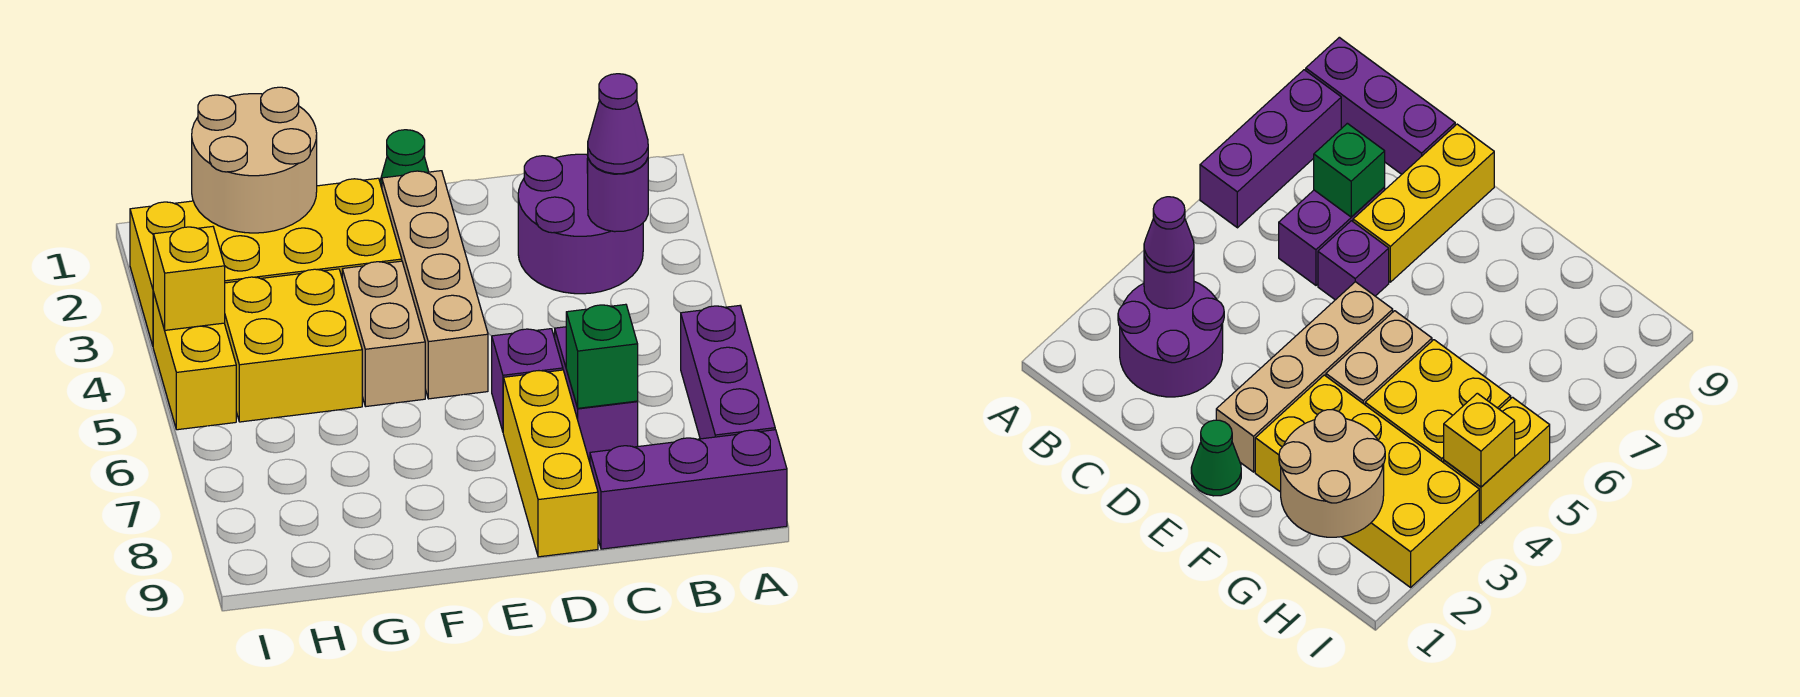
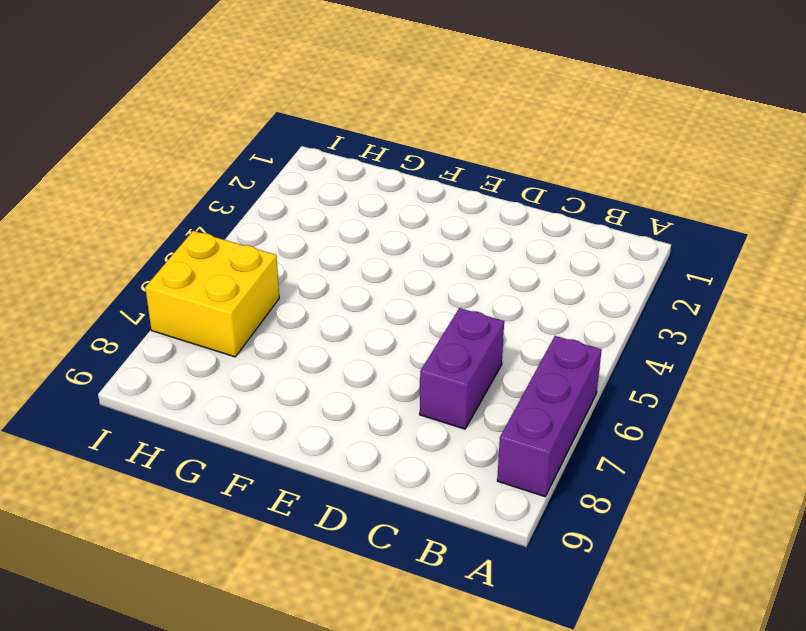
yellow 2x2 brick [145,231,279,357] -> yellow 2x2 brick moved to [225,269,362,422]
none -> purple 1x3 brick [590,430,787,549]
none -> purple 2x2 round brick [518,154,643,294]
none -> purple 1x1 brick [492,329,563,431]

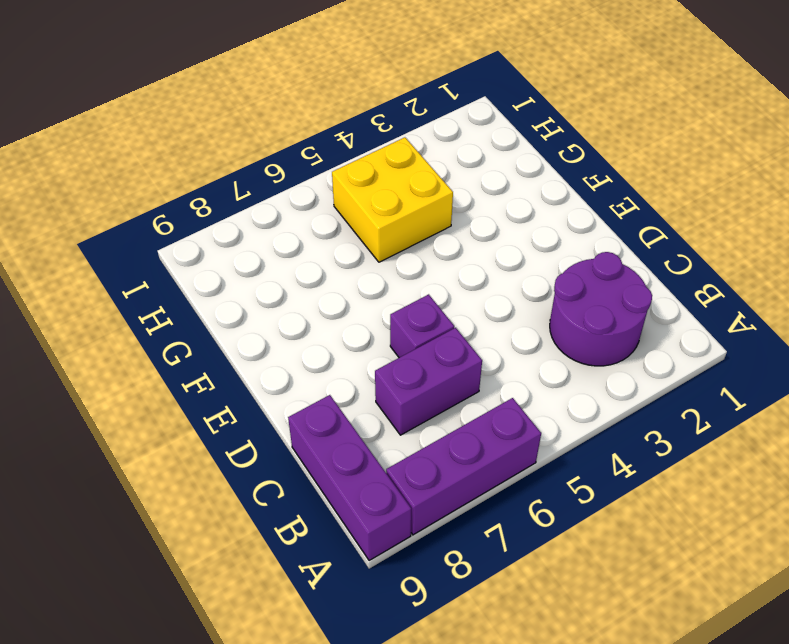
none -> yellow 1x3 brick [503,370,598,557]
none -> green 1x1 cone [380,130,429,188]
none -> tan 1x4 brick [382,171,488,399]

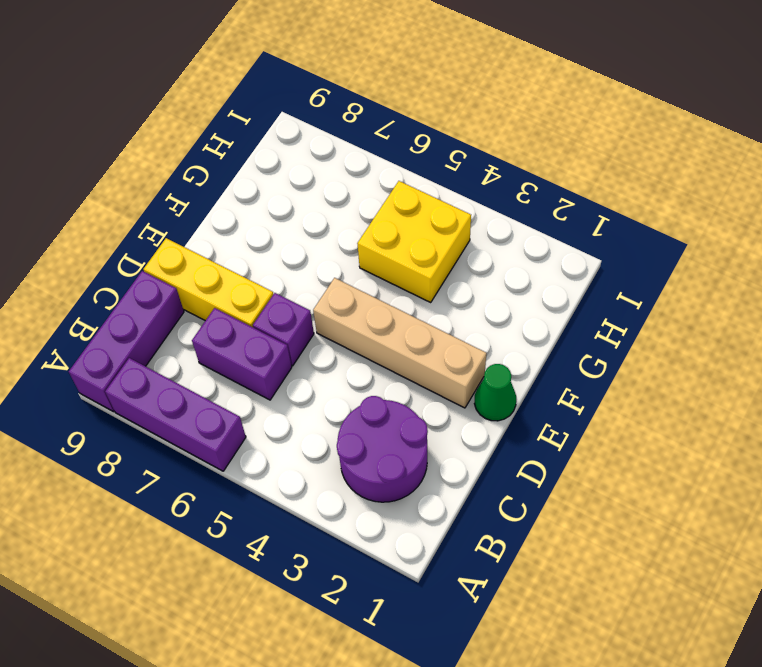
none -> yellow 2x4 brick [130,178,402,346]
none -> tan 1x2 brick [342,261,425,407]
none -> yellow 1x2 brick [153,292,236,430]

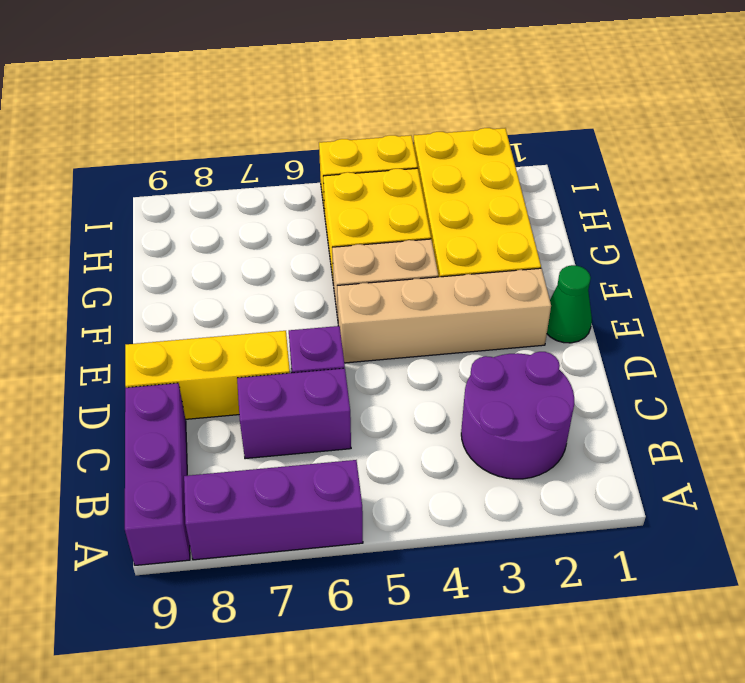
none -> purple 1x1 round brick [588,158,648,232]
none -> green 1x1 brick [566,304,638,408]
none -> tan 2x2 round brick [192,87,317,233]

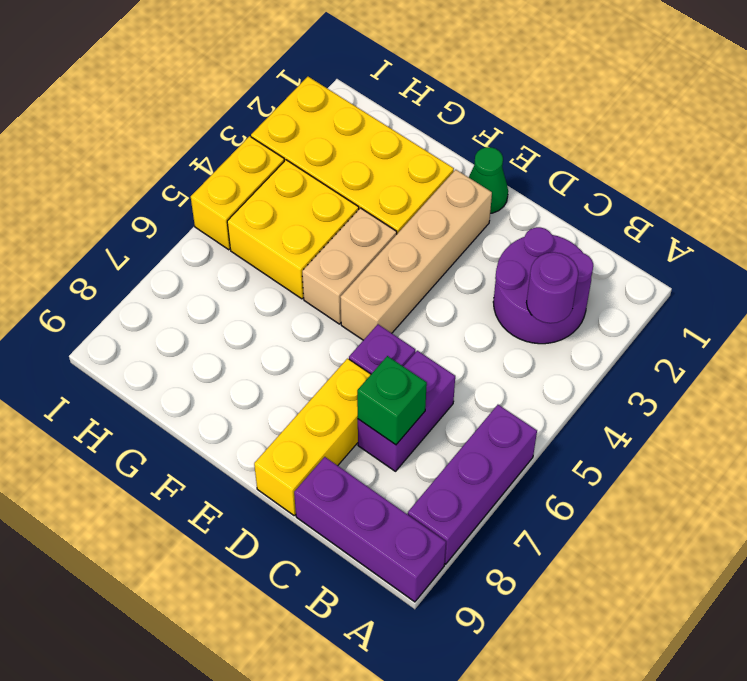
none -> tan 2x2 round brick [192,87,317,233]
none -> yellow 1x1 brick [153,227,225,330]
none -> purple 1x1 cone [588,74,648,174]

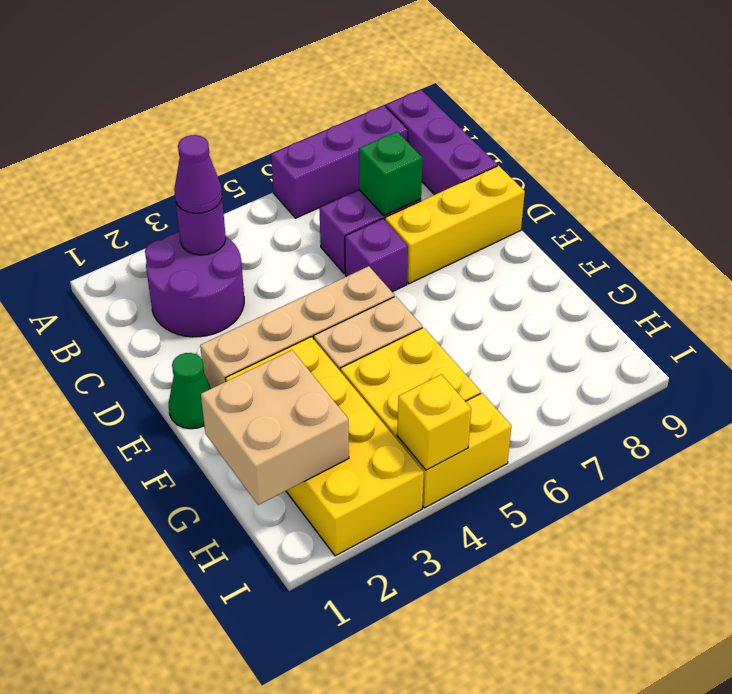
tan 2x2 brick [201,350,349,505] -> tan 2x2 round brick [192,87,317,233]

